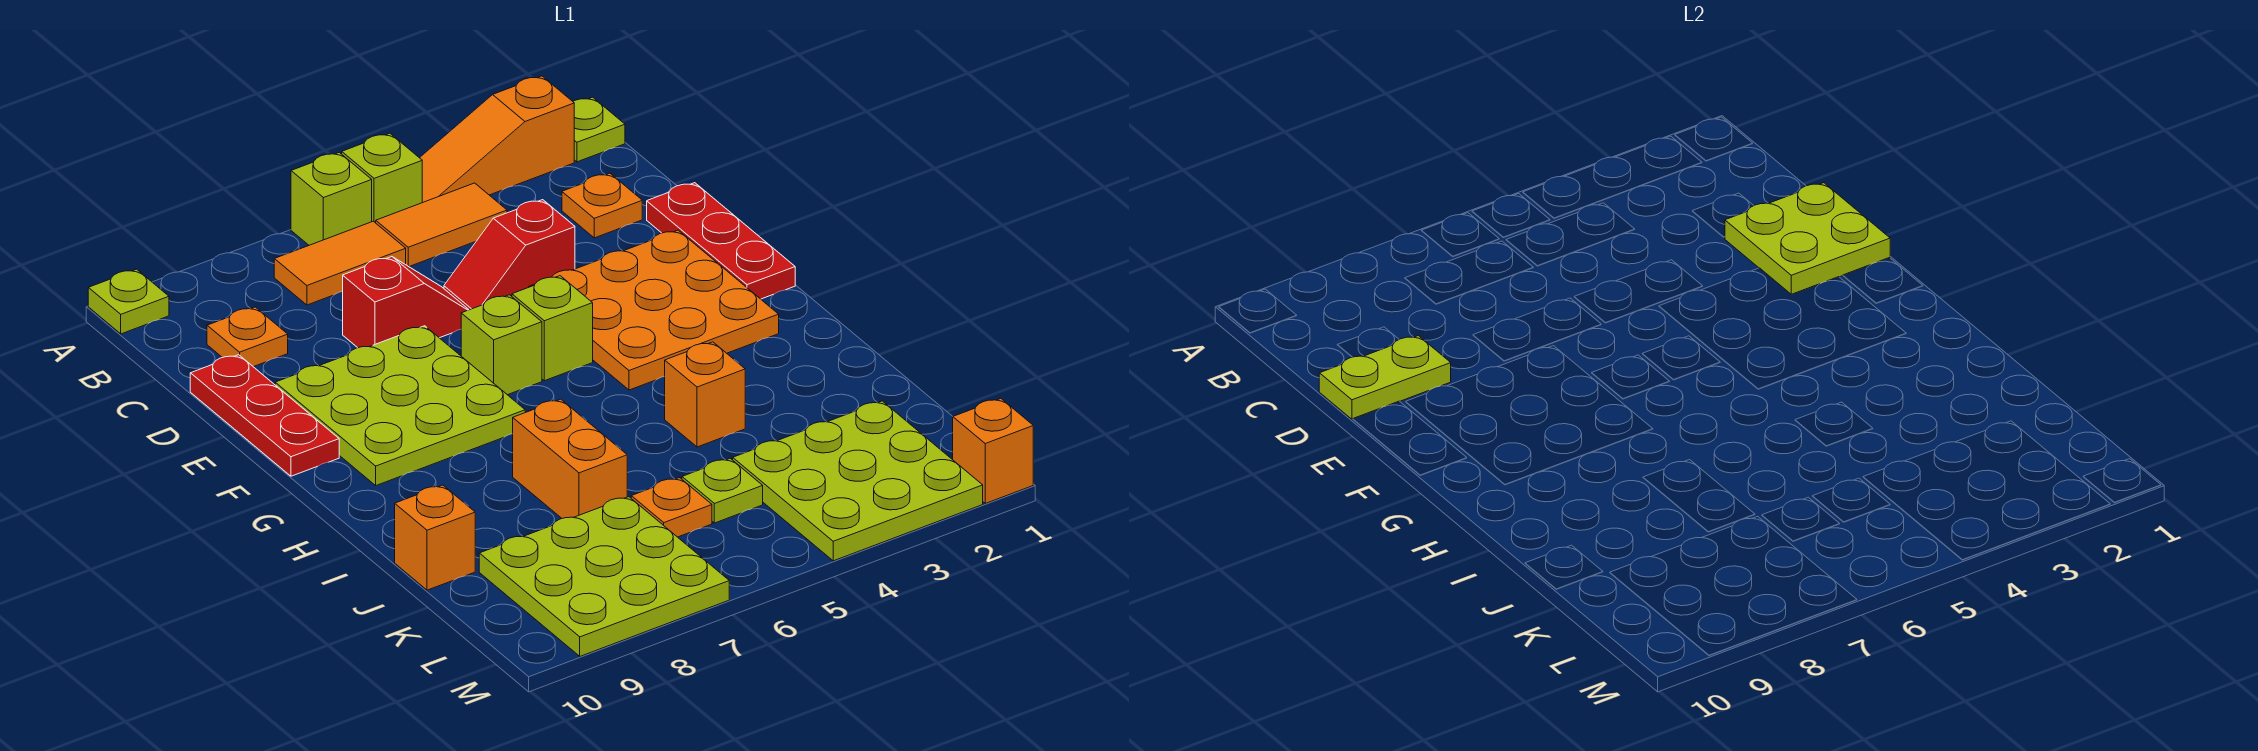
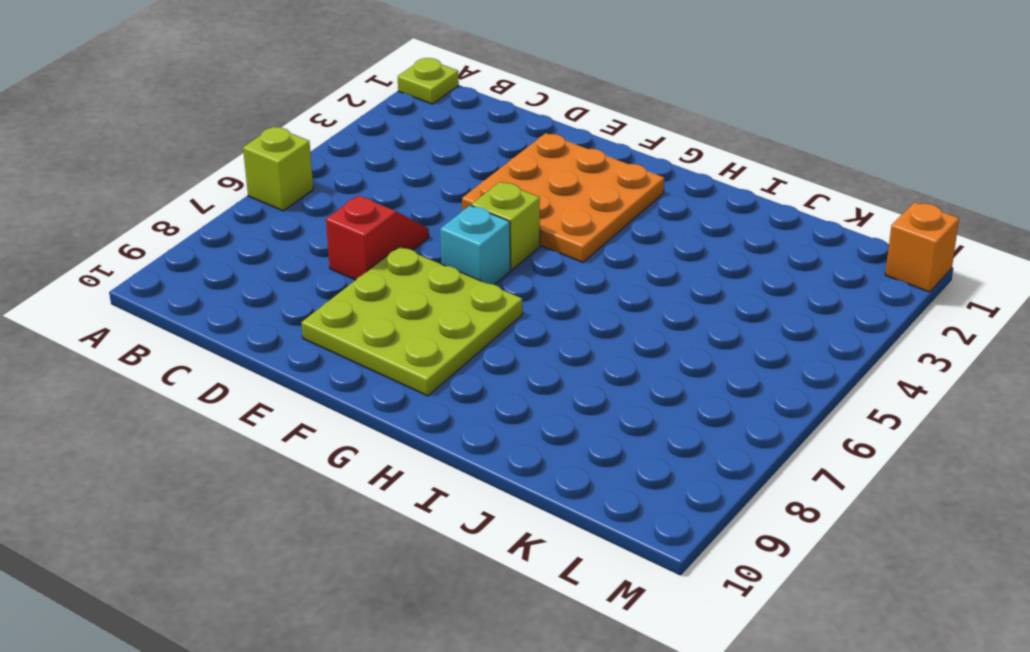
cyan 1x1 brick [440,206,510,285] -> lime 1x1 brick [461,295,542,395]
none -> orange 1x3 slope [420,76,574,203]
none -> lime 1x1 brick [342,133,422,223]
none -> lime 1x1 plate [88,269,169,334]

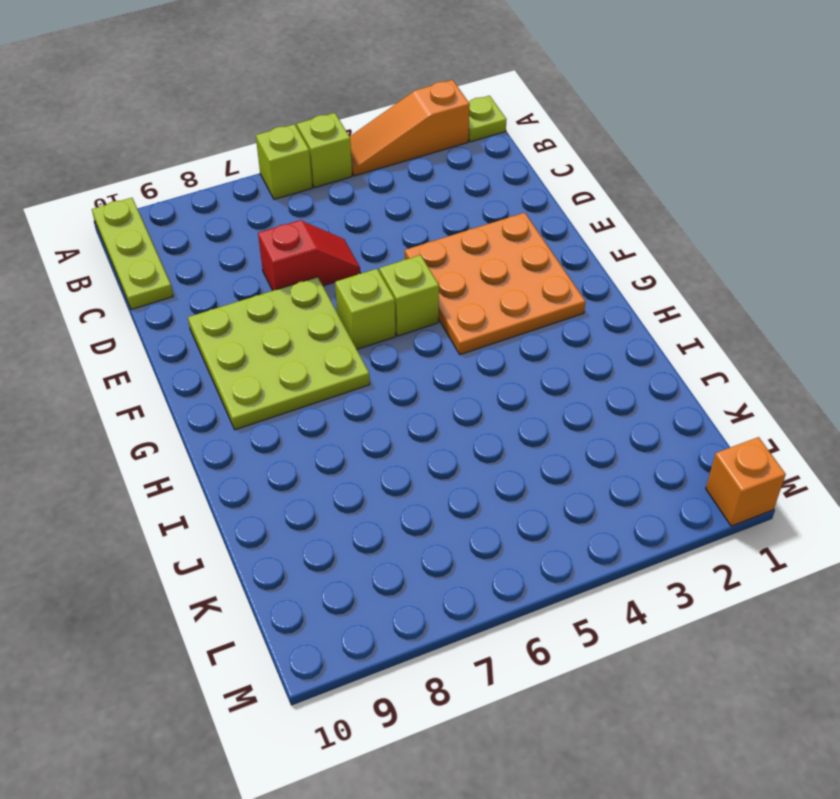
lime 1x3 plate [92,198,173,309] -> lime 1x1 plate [88,269,169,334]
none -> orange 1x2 tile [376,183,507,267]
none -> orange 1x2 tile [274,221,406,305]
none -> orange 1x1 plate [562,173,642,238]

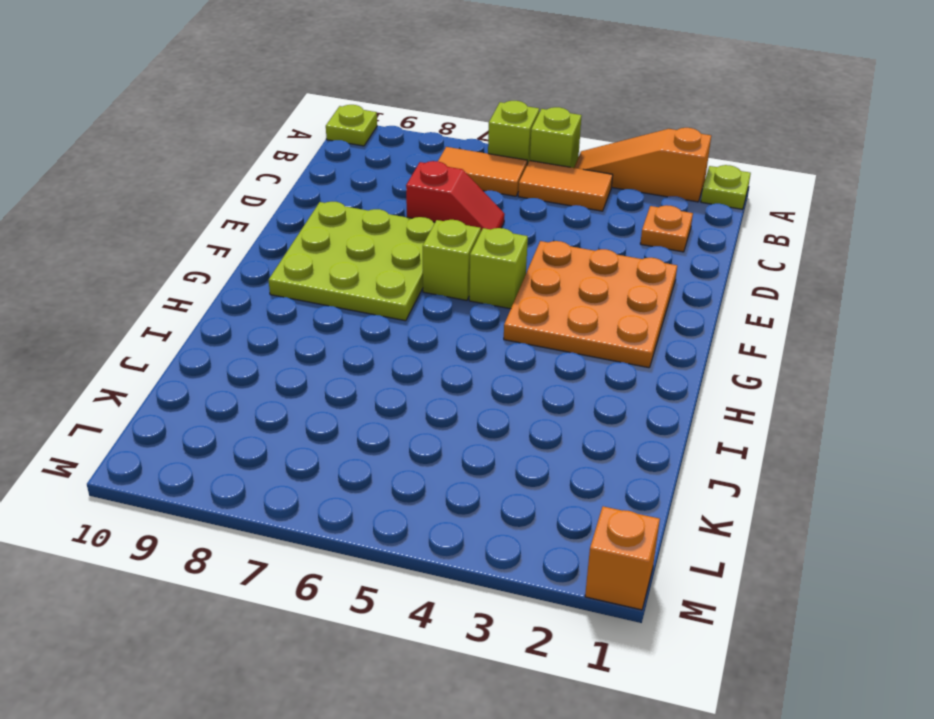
none -> orange 1x1 plate [207,307,288,367]
none -> red 1x3 plate [647,183,795,299]
none -> red 1x2 slope [444,200,575,310]

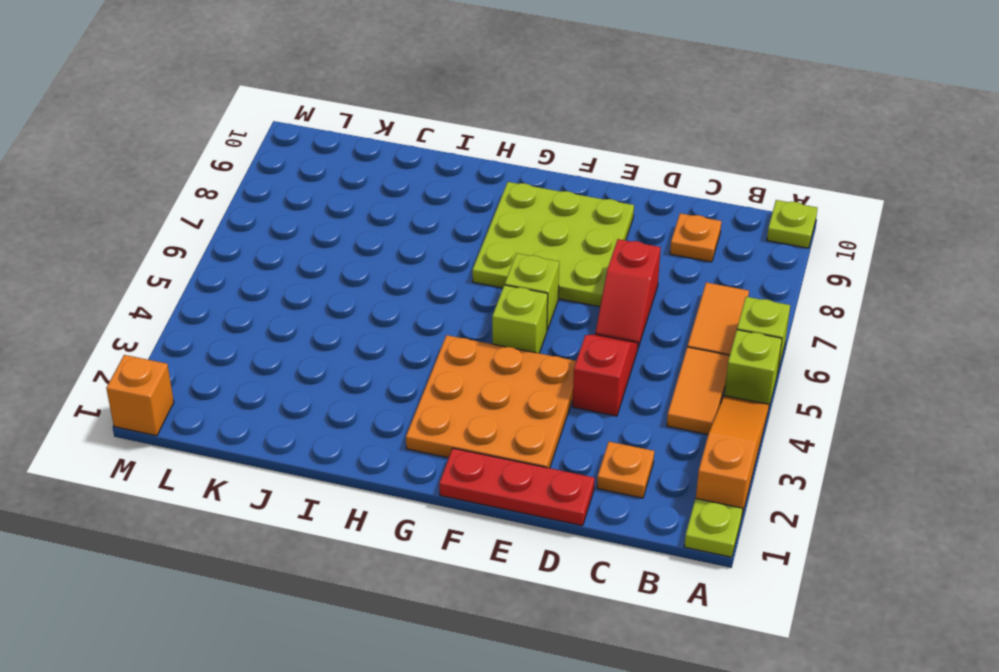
none -> red 1x3 plate [190,355,339,476]
none -> orange 1x1 brick [665,342,745,447]
none -> orange 1x2 brick [513,399,627,518]

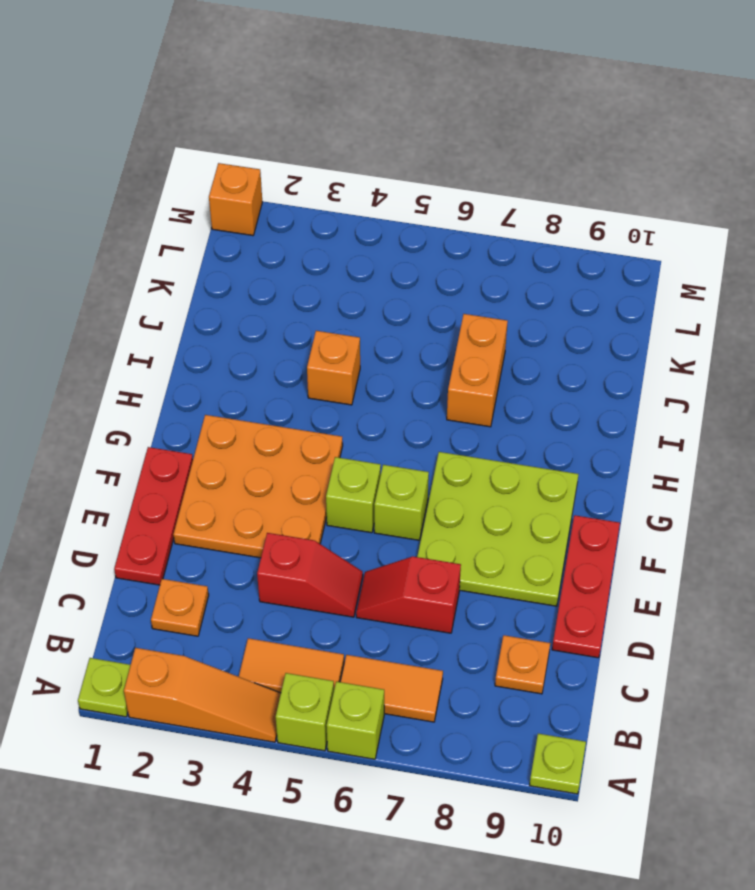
none -> orange 1x1 brick [395,485,475,590]
none -> lime 3x3 plate [733,401,983,561]
none -> lime 1x1 plate [682,458,763,523]

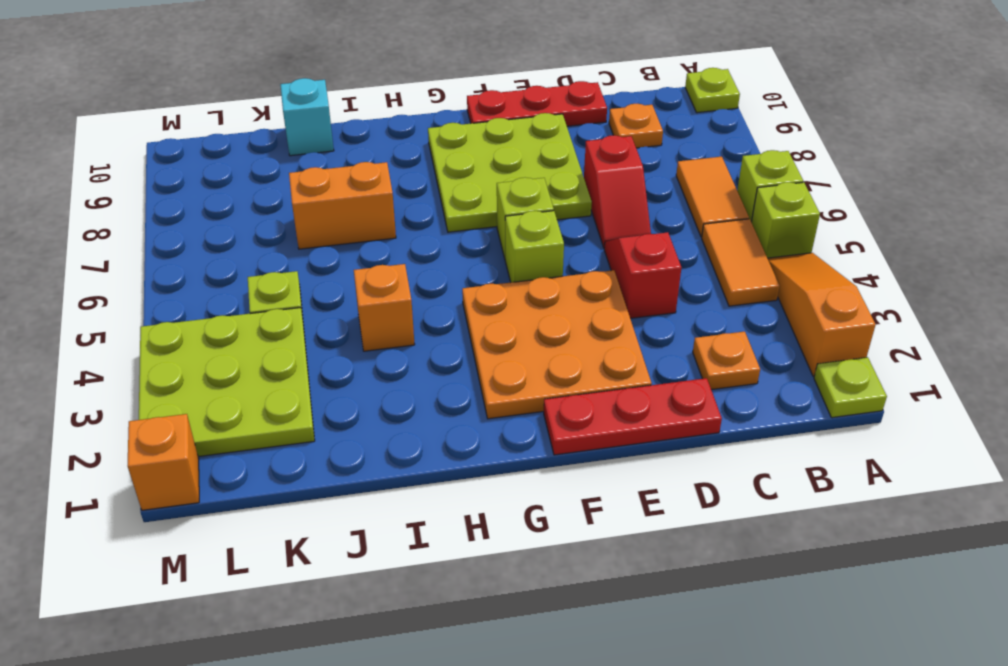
cyan 1x1 brick [280,78,334,156] -> orange 1x1 brick [395,485,475,590]
none -> orange 1x1 plate [631,478,712,537]
none -> lime 3x3 plate [479,497,729,656]
none -> lime 2x2 plate [1725,183,1890,294]

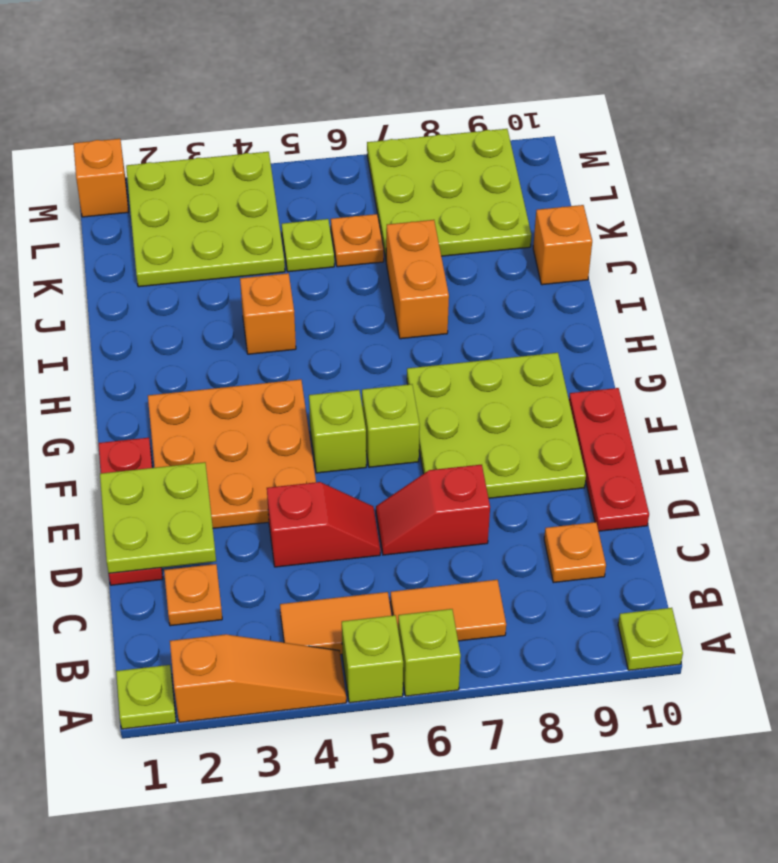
none -> lime 1x2 plate [1319,336,1451,419]

